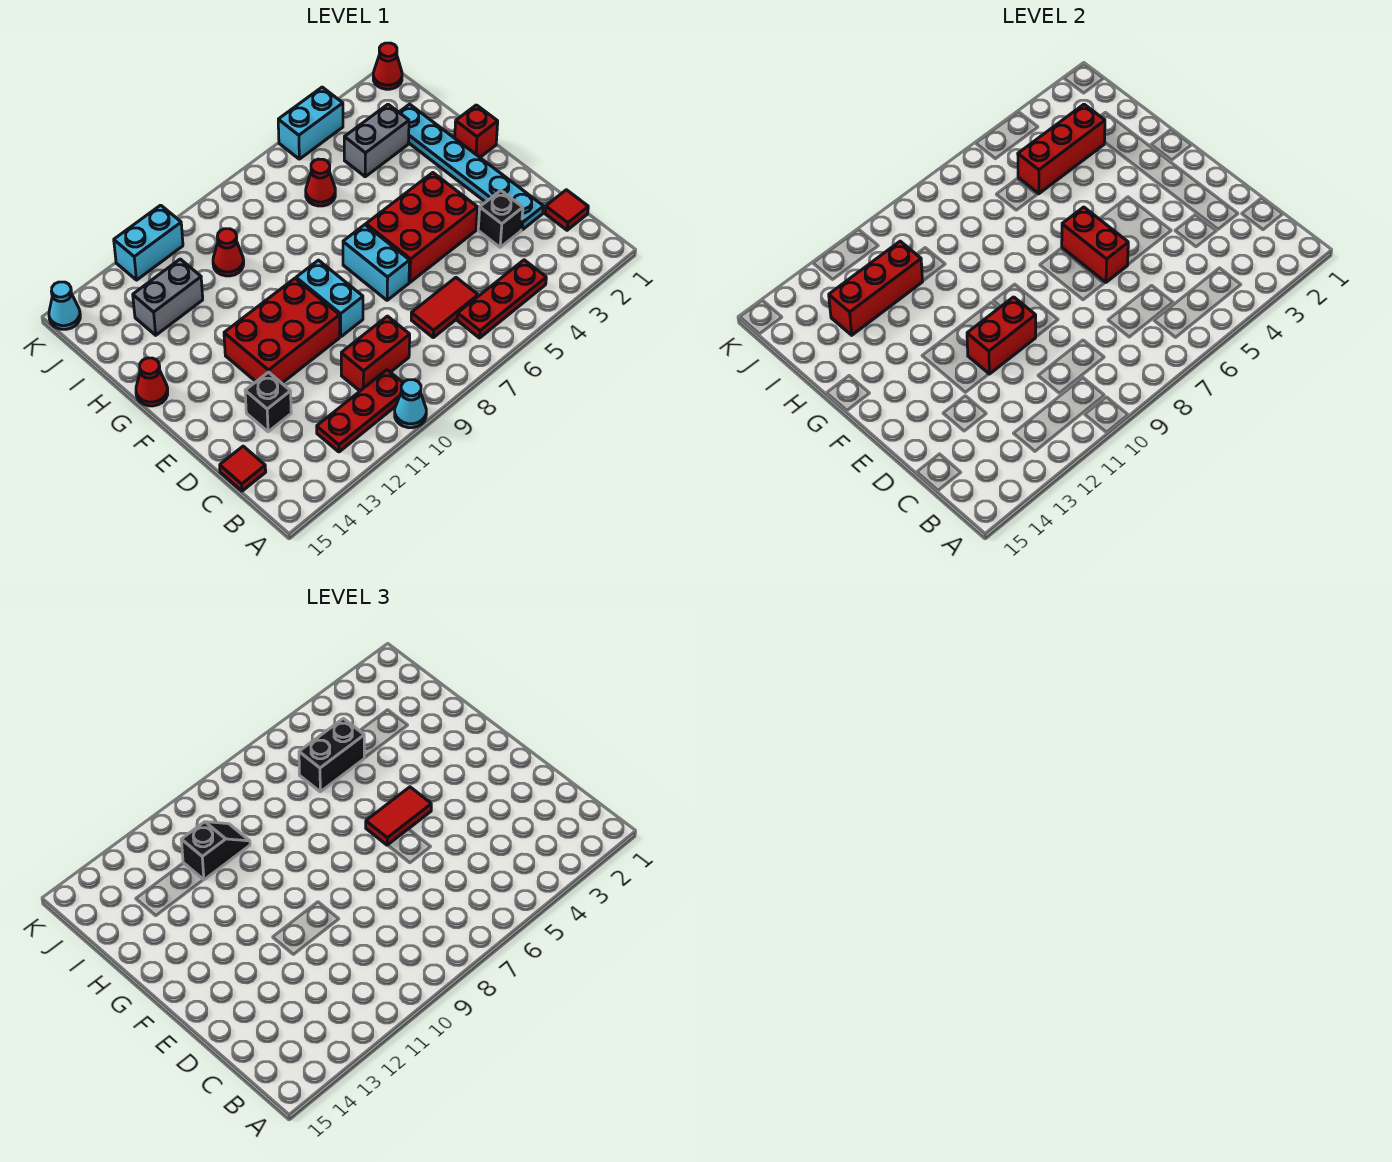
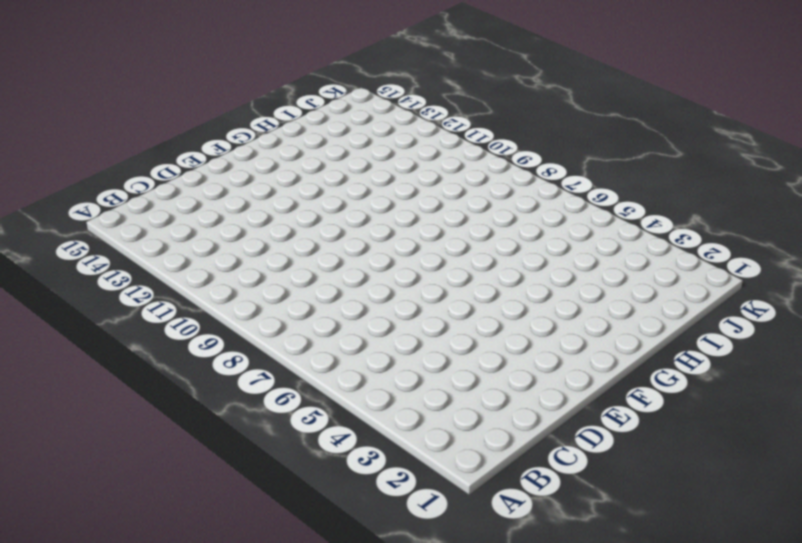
none -> cyan 1x1 cone [395,380,426,428]
none -> red 1x3 plate [457,260,546,338]
none -> red 1x3 plate [317,370,403,452]
none -> red 1x1 tile [545,190,588,230]

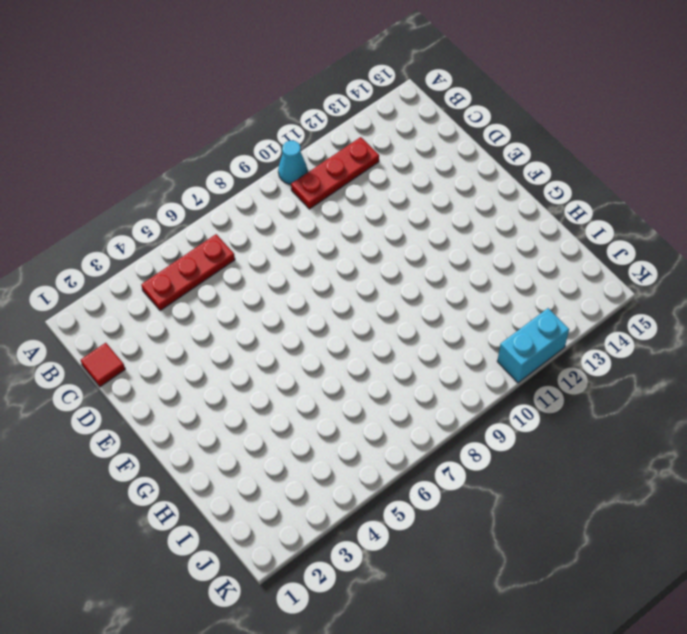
none -> red 1x2 tile [411,278,478,338]
none -> red 1x2 brick [341,316,410,391]
none -> red 1x1 tile [220,446,266,491]
none -> cyan 1x6 plate [399,104,544,230]

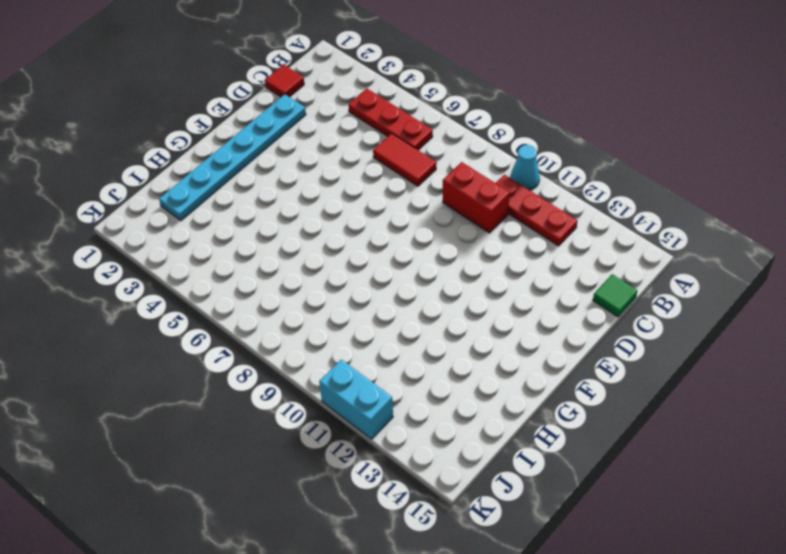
green 1x1 tile [593,274,637,317] -> red 1x1 tile [220,446,266,491]
none -> black 1x1 brick [478,191,523,247]
none -> black 1x1 brick [245,372,291,432]
none -> red 2x3 brick [366,173,477,282]
none -> cyan 1x2 brick [343,225,410,300]

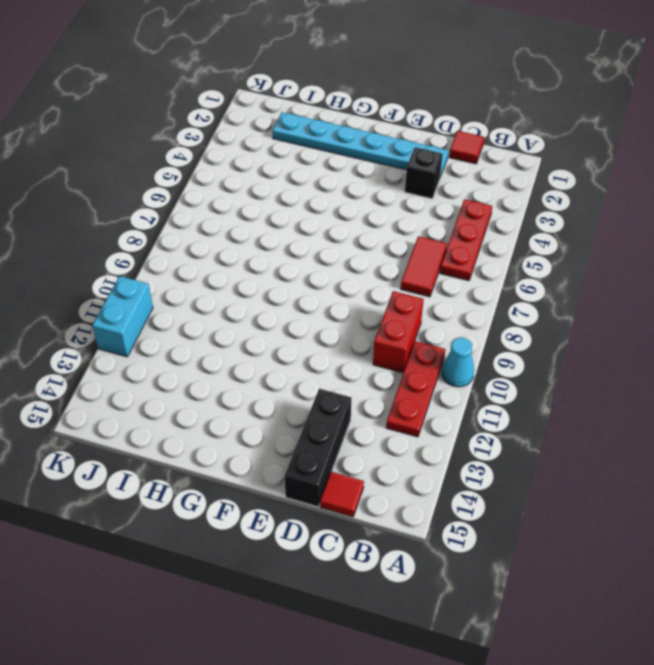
black 1x3 brick [284,389,351,507] -> black 1x1 brick [245,372,291,432]
none -> red 2x3 brick [366,173,477,282]
none -> cyan 1x2 brick [343,225,410,300]
none -> cyan 1x2 brick [296,260,363,337]
none -> red 2x3 brick [224,278,340,383]

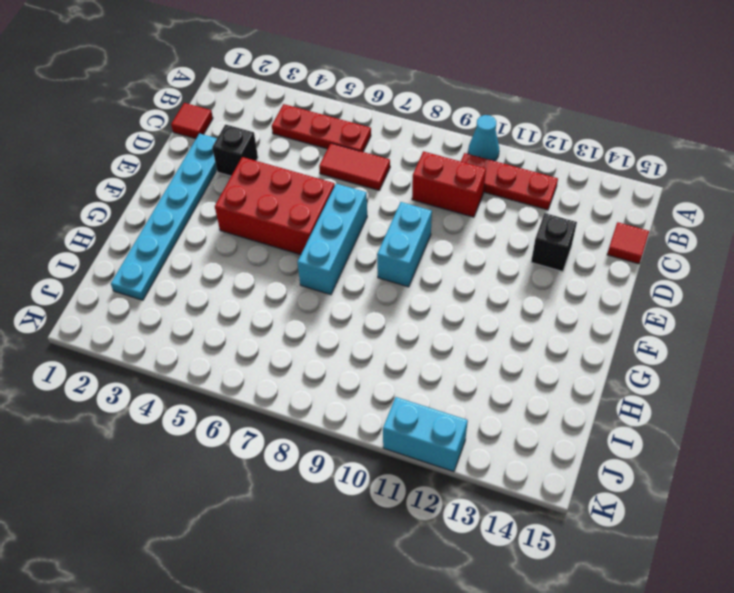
cyan 1x3 brick [297,184,367,295] -> cyan 1x2 brick [343,225,410,300]
none -> red 2x3 brick [224,278,340,383]
none -> red 1x1 brick [455,105,498,157]
none -> red 1x1 cone [136,358,168,406]
none -> grey 1x2 brick [344,104,409,177]

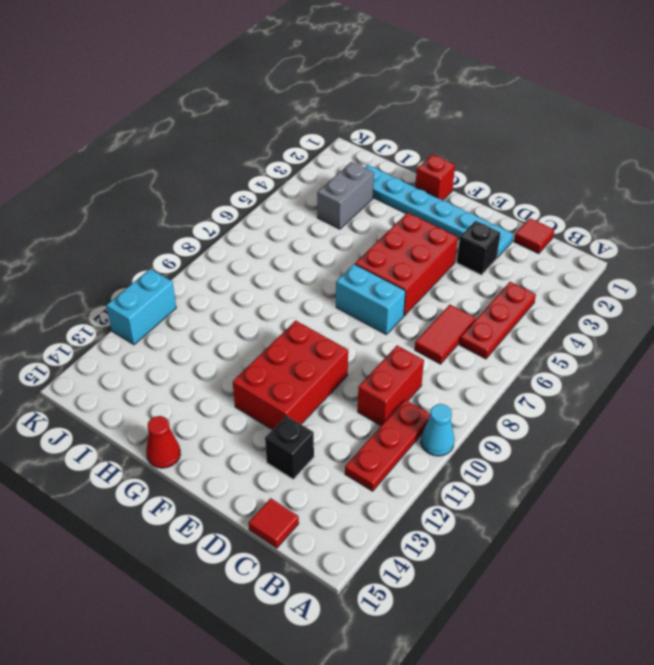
none -> cyan 1x2 brick [296,260,363,337]
none -> red 1x1 cone [306,159,335,206]
none -> red 1x1 cone [213,229,244,276]
none -> grey 1x2 brick [133,259,203,335]

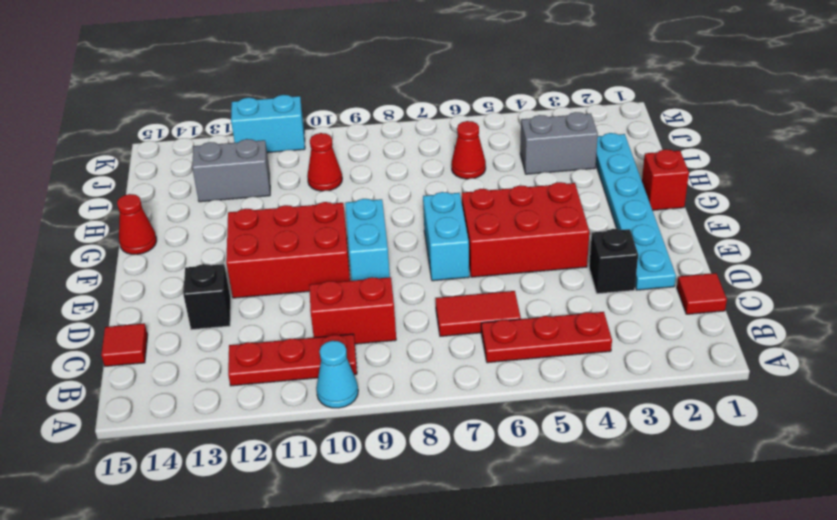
none -> red 1x1 cone [373,43,402,89]
none -> cyan 1x2 brick [278,87,343,159]
none -> cyan 1x1 cone [49,282,80,329]
none -> red 1x2 brick [1062,207,1128,282]

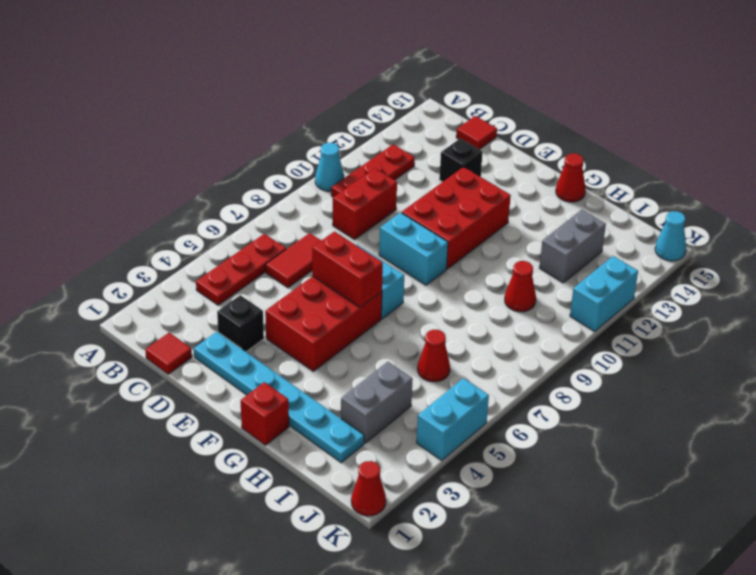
none -> red 1x2 brick [967,297,1036,374]
none -> red 1x3 brick [1018,104,1105,194]
none -> red 1x3 brick [829,241,923,335]
none -> red 1x2 tile [366,787,431,845]

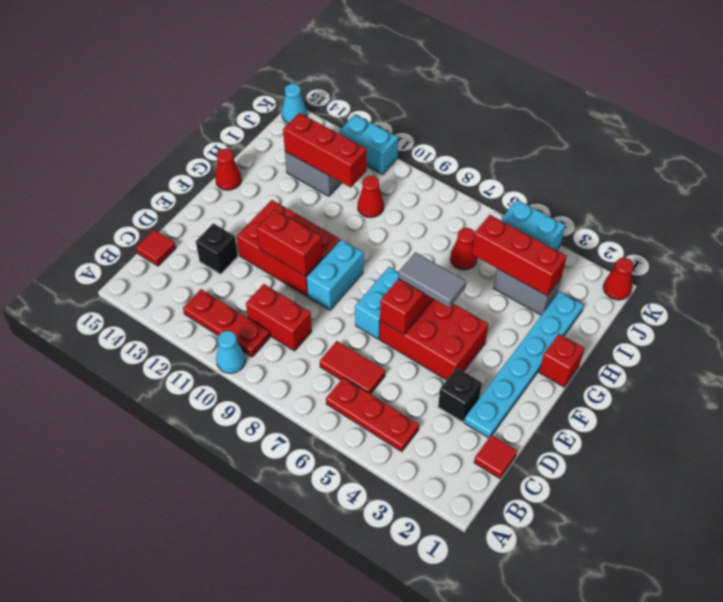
grey 1x2 tile [398,252,466,308] -> red 1x2 tile [366,787,431,845]
none -> black 1x2 brick [299,718,364,792]
none -> black 1x2 slope [181,822,250,880]

